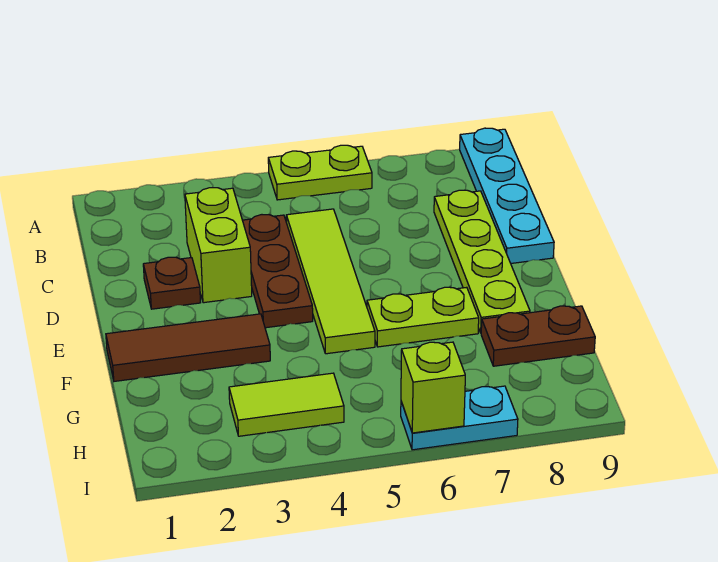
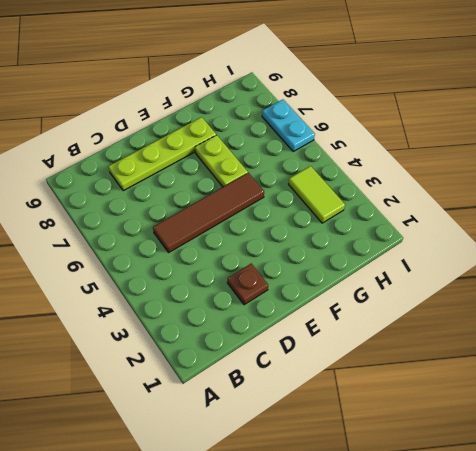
brown 1x4 tile [153,173,264,252] -> lime 1x4 tile [286,209,375,354]
none -> lime 1x2 plate [268,145,372,200]
none -> cyan 1x4 plate [460,128,554,263]
none -> lime 1x2 brick [185,188,252,303]

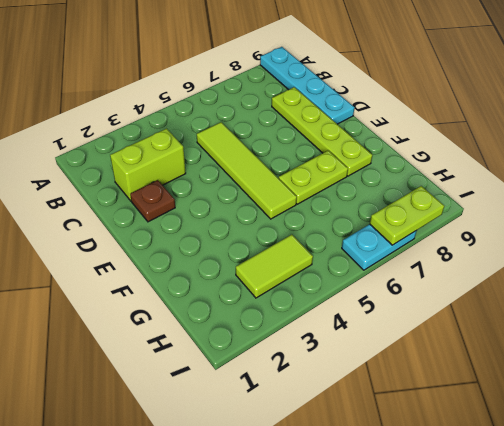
lime 1x2 brick [110,129,186,201] -> lime 1x2 brick turned to [185,188,252,303]
lime 1x2 plate [370,186,444,245] -> lime 1x2 plate moved to [268,145,372,200]
none -> brown 1x3 plate [242,215,313,328]
none -> brown 1x3 tile [106,314,270,381]
none -> brown 1x2 plate [481,306,595,366]

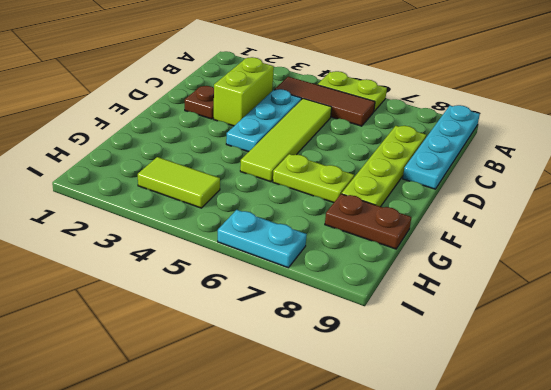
brown 1x3 tile [274,77,375,126] -> brown 1x3 tile moved to [106,314,270,381]
cyan 1x3 plate [226,89,302,152] -> brown 1x3 plate [242,215,313,328]
none -> lime 1x1 brick [401,342,465,433]

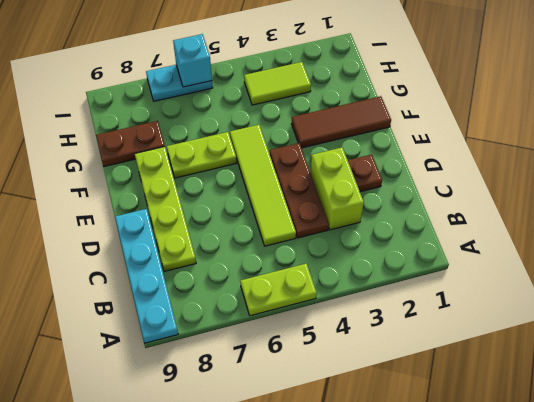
cyan 1x1 brick [173,34,212,87] -> lime 1x1 brick [401,342,465,433]

